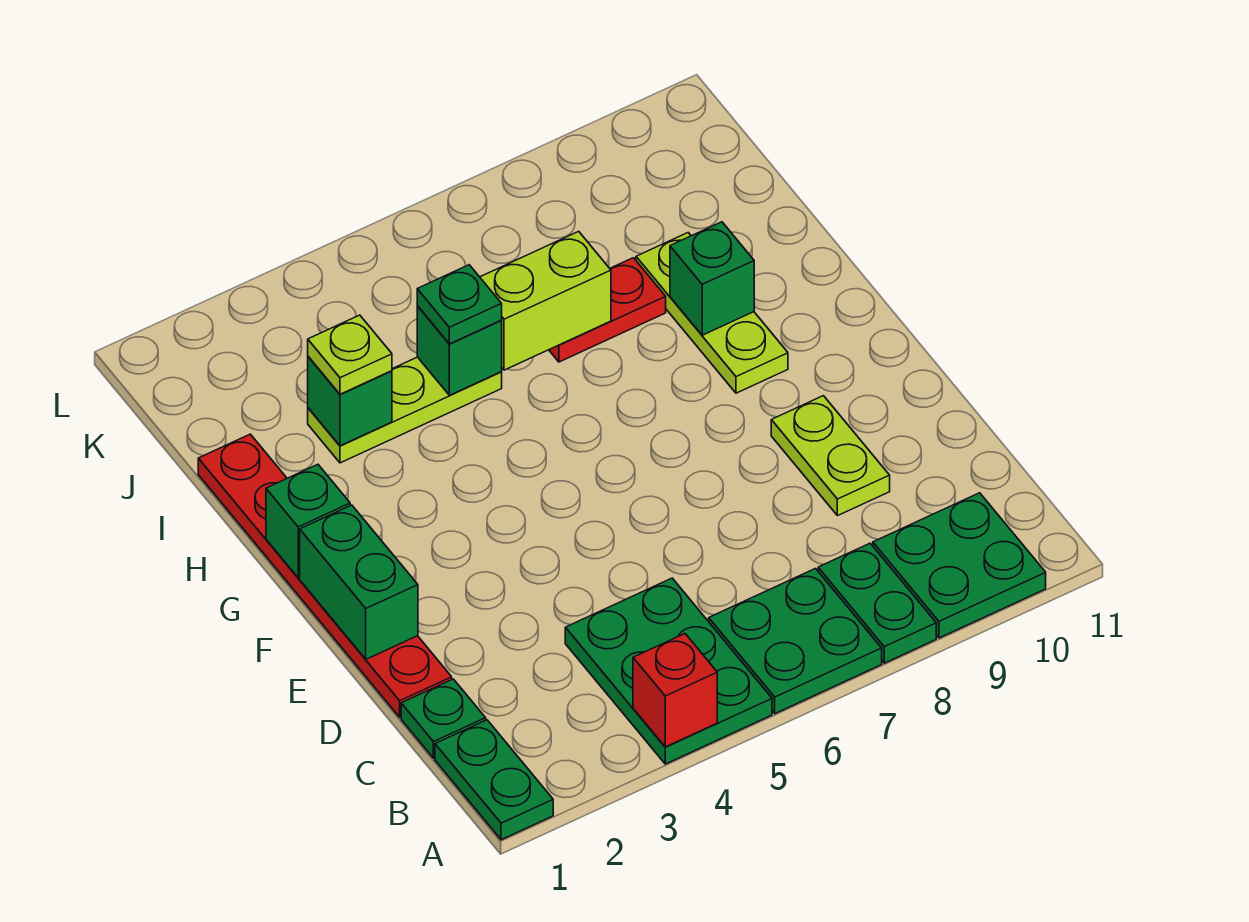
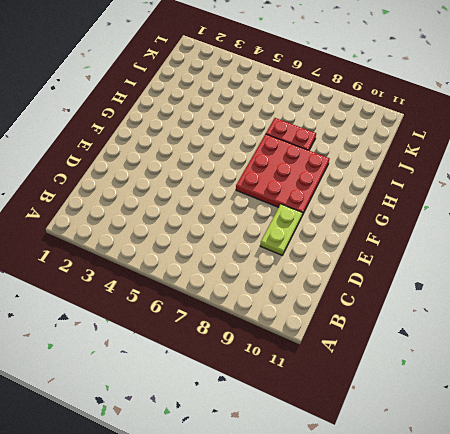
red 3x3 plate [236,134,329,215] -> lime 1x3 plate [636,233,788,393]
none -> green 1x2 plate [435,720,553,840]
none -> green 2x3 plate [565,578,772,764]
none -> green 2x2 plate [709,569,882,714]

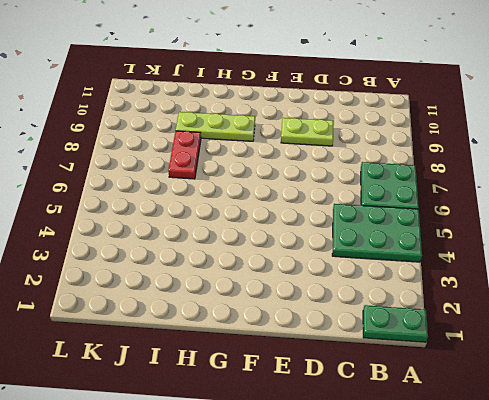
none -> green 1x2 plate [818,543,936,663]
none -> green 2x2 plate [873,493,1046,638]
none -> green 1x1 plate [401,679,486,758]

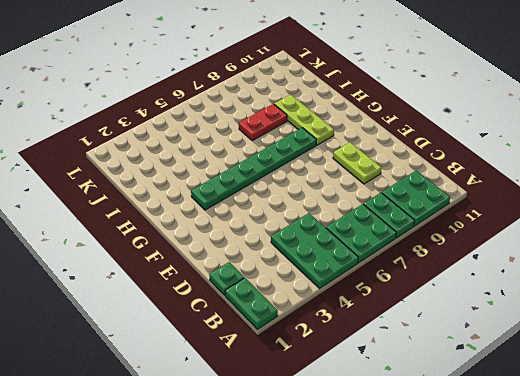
green 1x6 plate [191,128,316,210] -> none
none -> red 1x6 plate [198,434,452,717]
none -> lime 1x3 plate [308,357,502,463]
none -> red 1x1 brick [633,634,717,747]

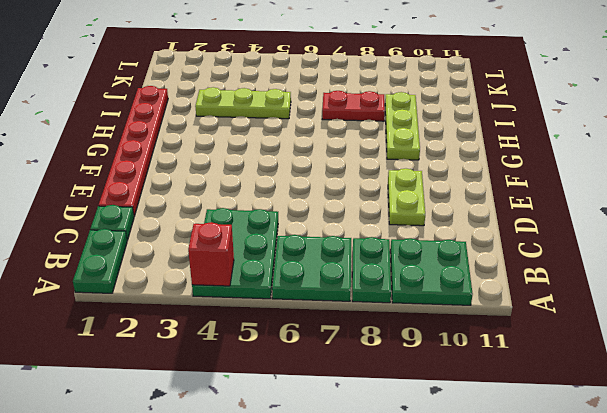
none -> green 1x2 brick [300,505,418,659]
none -> green 1x1 brick [266,464,350,578]
none -> green 1x1 brick [670,222,754,335]

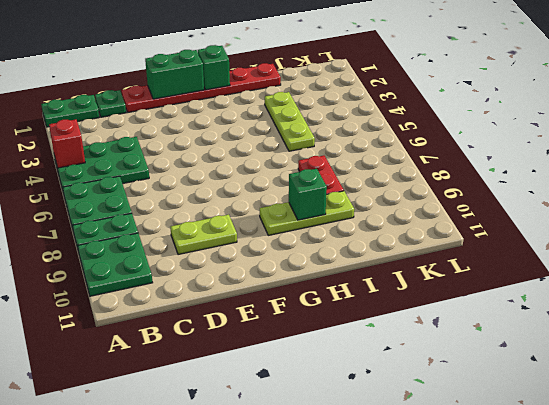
none -> green 1x1 brick [308,357,392,446]
none -> green 1x1 brick [417,306,502,395]
none -> lime 1x2 brick [480,231,611,370]

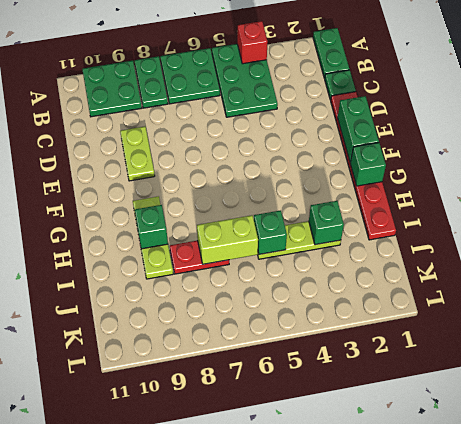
none -> lime 1x1 plate [308,315,392,394]
none -> green 1x1 plate [417,265,502,344]

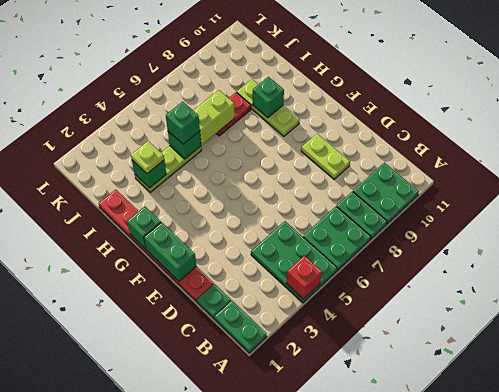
green 1x1 brick [166,102,200,144] -> green 1x1 plate [417,265,502,344]

